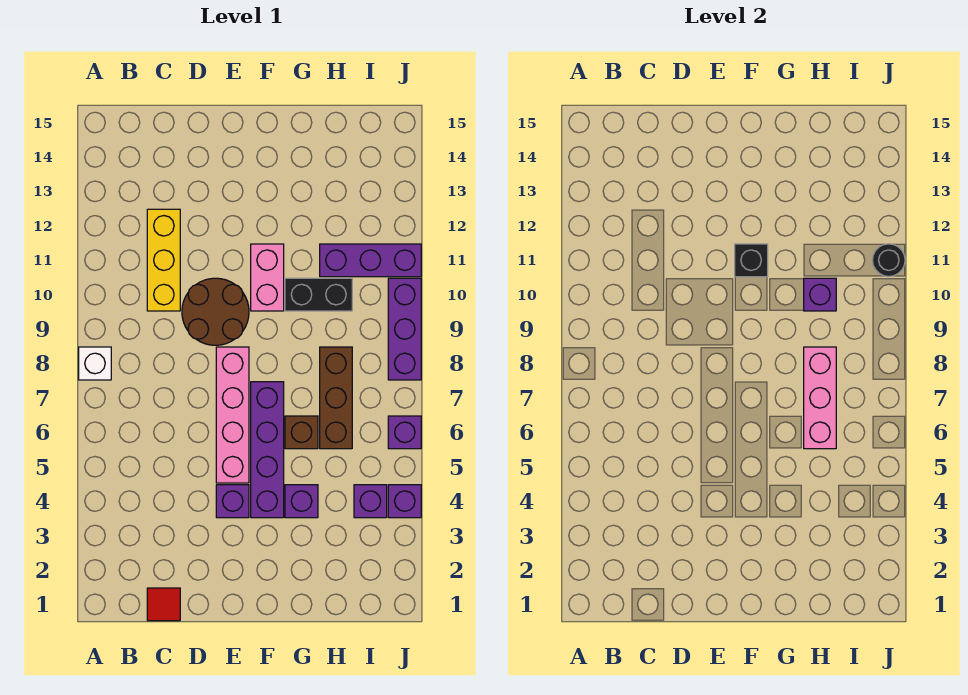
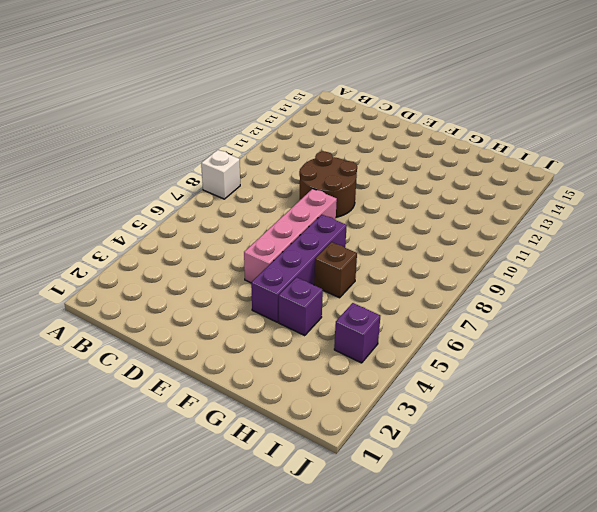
none -> red 1x1 tile [147,588,180,621]
none -> yellow 1x3 brick [147,209,180,311]
none -> purple 1x1 brick [216,485,249,518]

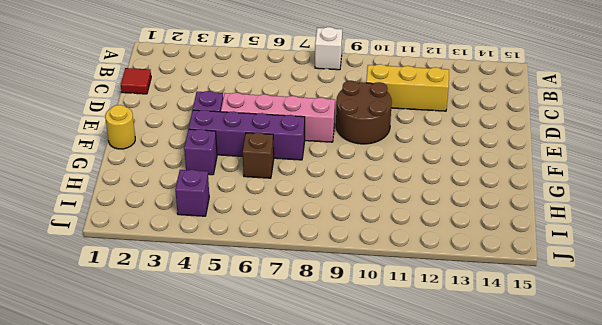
yellow 1x1 round brick [105,105,135,149] -> none
none -> pink 1x2 brick [251,244,284,311]
none -> black 1x2 brick [285,278,352,311]
none -> brown 1x3 brick [320,347,352,449]

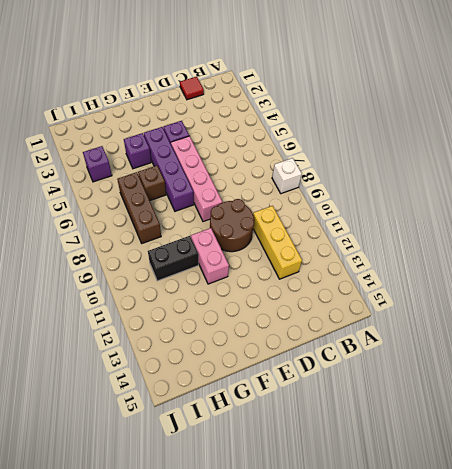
none -> purple 1x3 brick [320,244,421,277]
none -> purple 1x1 brick [388,485,421,518]
none -> purple 1x1 brick [388,416,421,449]

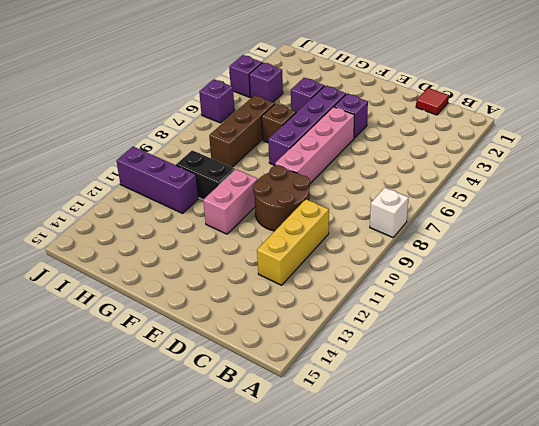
none -> purple 1x3 brick [388,278,421,380]
none -> black 1x1 brick [735,244,768,277]
none -> pink 1x3 brick [804,347,836,449]

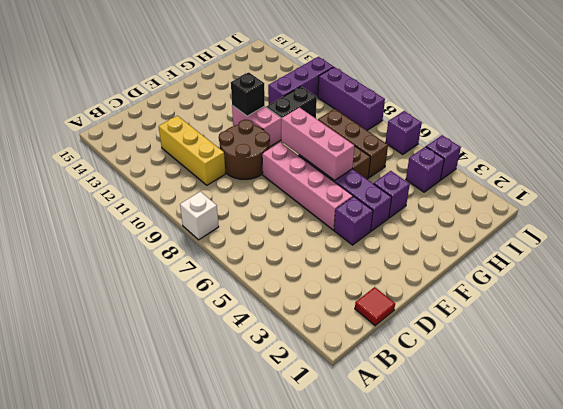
pink 1x3 brick [281,107,354,180] -> pink 1x3 brick moved to [804,347,836,449]
none -> purple 1x1 brick [804,278,836,311]
none -> black 1x1 round brick [872,244,905,277]

